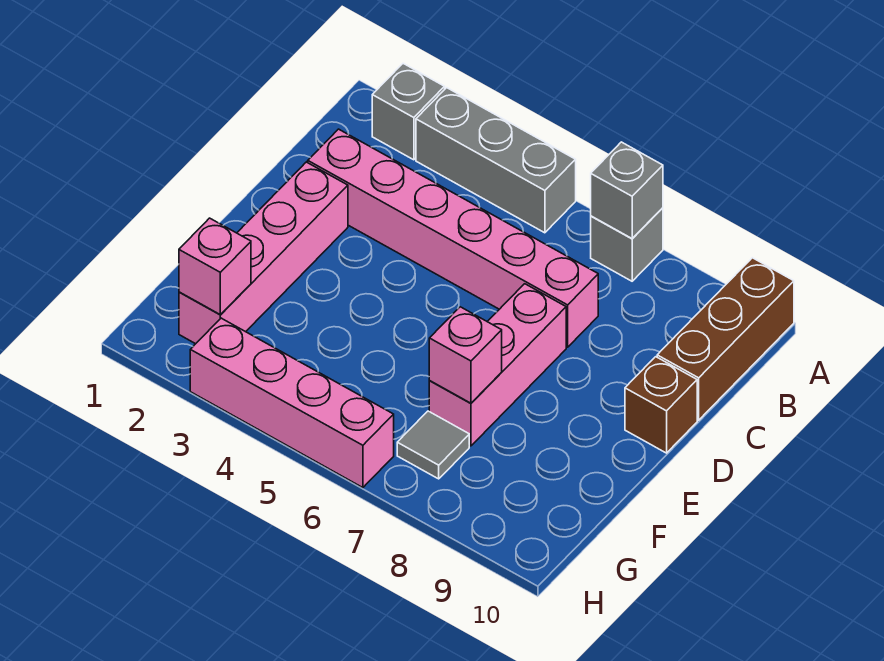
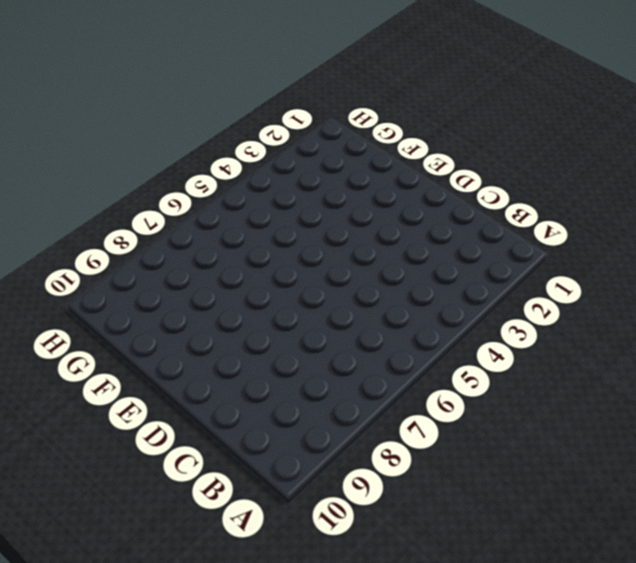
none -> grey 1x1 brick [372,63,445,160]
none -> grey 1x3 brick [416,88,576,233]
none -> grey 1x1 brick [591,208,663,281]

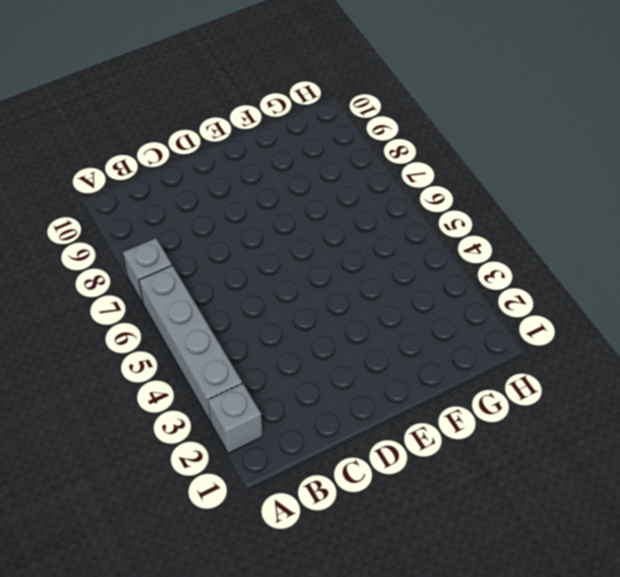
grey 1x4 brick [139,265,242,422] -> grey 1x3 brick [416,88,576,233]
none -> brown 1x3 brick [657,258,794,420]
none -> pink 1x6 brick [308,129,598,347]
none -> pink 1x4 brick [179,162,348,344]

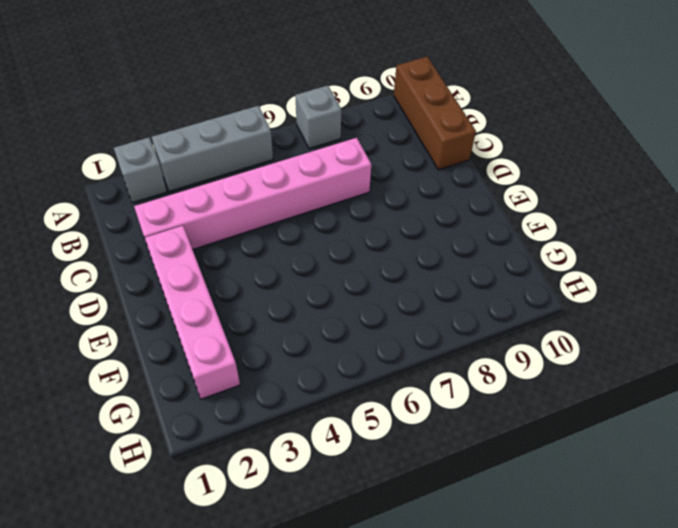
none -> pink 1x3 brick [429,284,566,446]
none -> brown 1x1 brick [625,357,697,453]
none -> grey 1x1 tile [397,411,469,479]

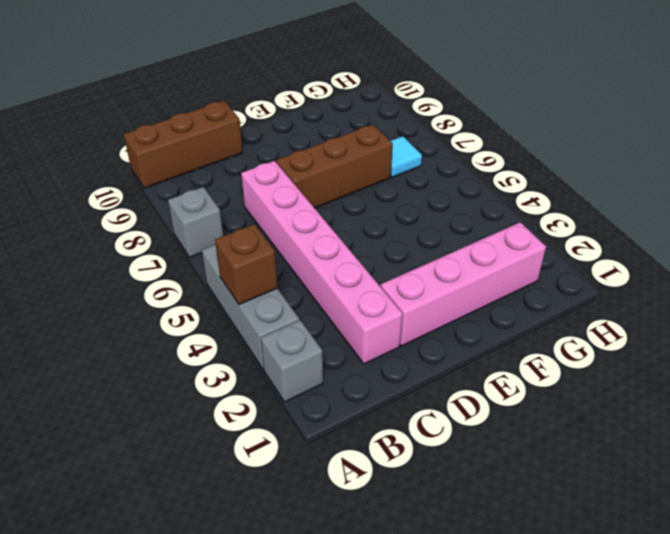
brown 1x1 brick [215,224,277,304] -> brown 1x1 brick moved to [625,357,697,453]
brown 1x3 brick [276,124,393,208] -> pink 1x3 brick [429,284,566,446]
cyan 1x1 tile [391,136,422,177] -> grey 1x1 tile [397,411,469,479]
none -> pink 1x4 brick [190,318,394,488]
none -> grey 1x1 brick [591,142,663,238]
none -> pink 1x1 brick [429,307,502,403]

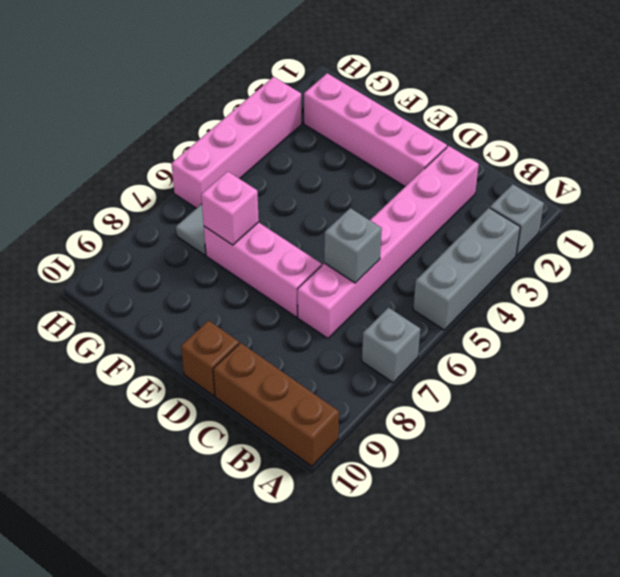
grey 1x1 brick [324,208,382,283] -> grey 1x1 brick moved to [591,142,663,238]
none -> pink 1x1 brick [179,218,251,315]

